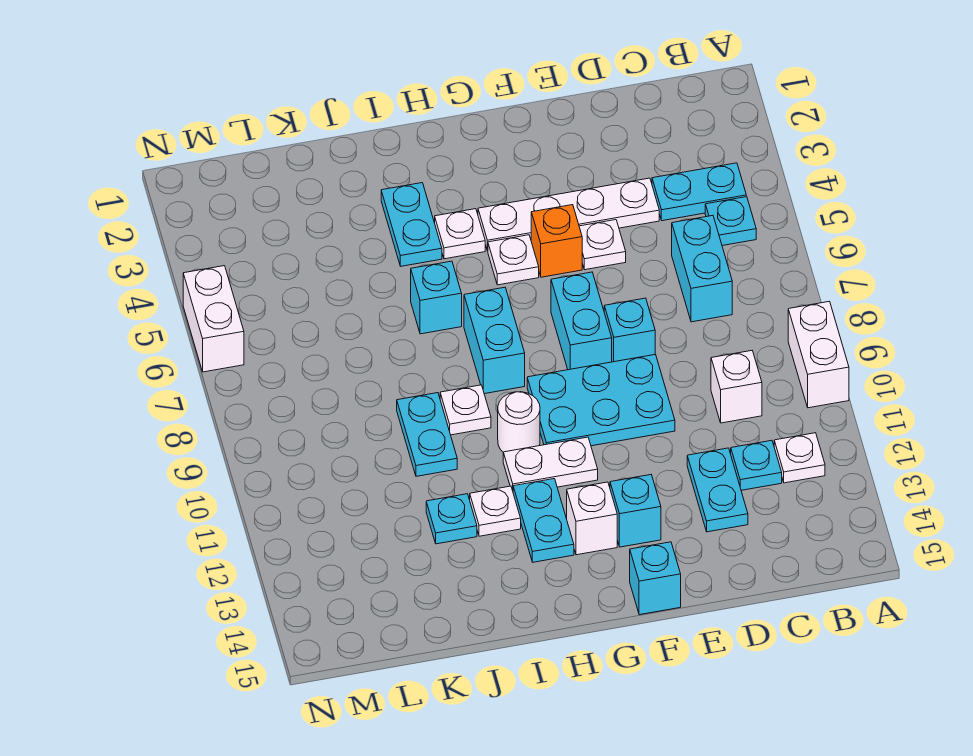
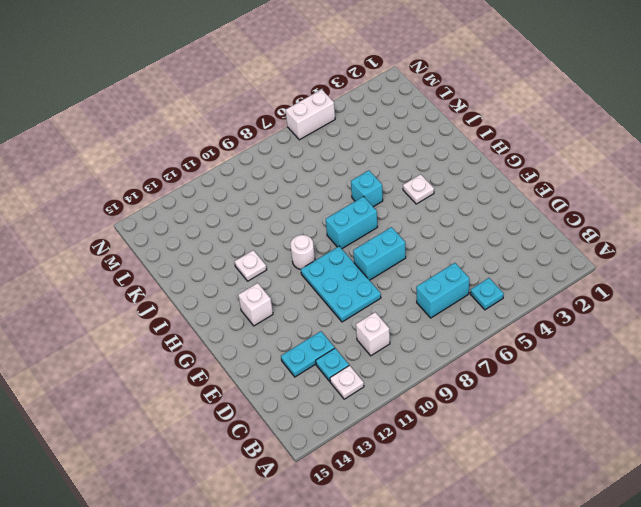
none -> white 1x2 brick [788,301,849,408]
none -> cyan 1x2 plate [652,163,746,221]
none -> white 1x4 plate [478,178,659,251]
none -> white 1x1 plate [579,220,626,270]

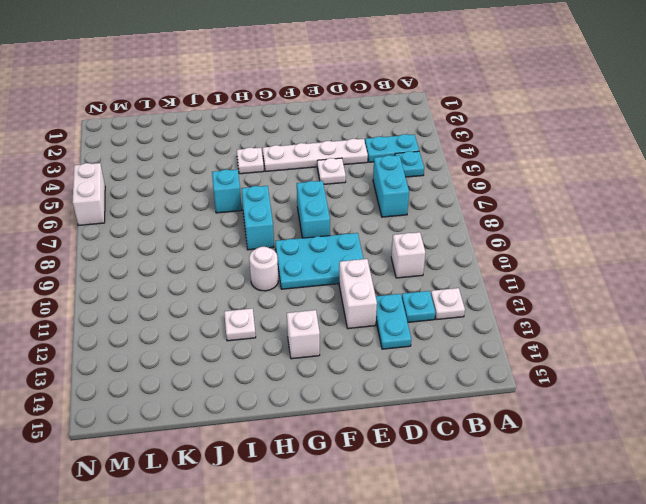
white 1x2 brick [339,259,377,329] -> white 1x2 brick moved to [788,301,849,408]
none -> cyan 1x1 brick [604,298,655,362]
none -> orange 1x1 brick [531,205,582,277]
none -> cyan 1x1 brick [610,475,661,547]
none -> cyan 1x1 brick [630,542,681,615]

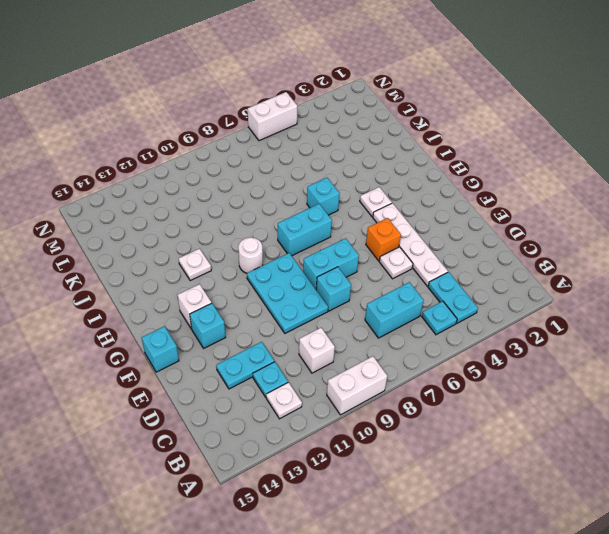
none -> white 1x1 plate [488,235,539,285]
none -> white 1x2 plate [503,437,598,490]
none -> cyan 1x2 plate [513,479,574,562]
none -> cyan 1x2 plate [381,183,442,266]

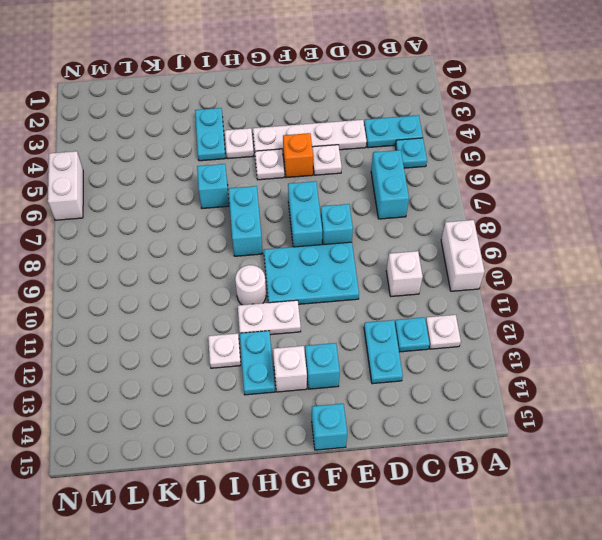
none -> white 1x1 plate [440,385,491,435]
none -> cyan 1x2 plate [397,393,457,476]
none -> cyan 1x1 plate [426,494,477,544]

